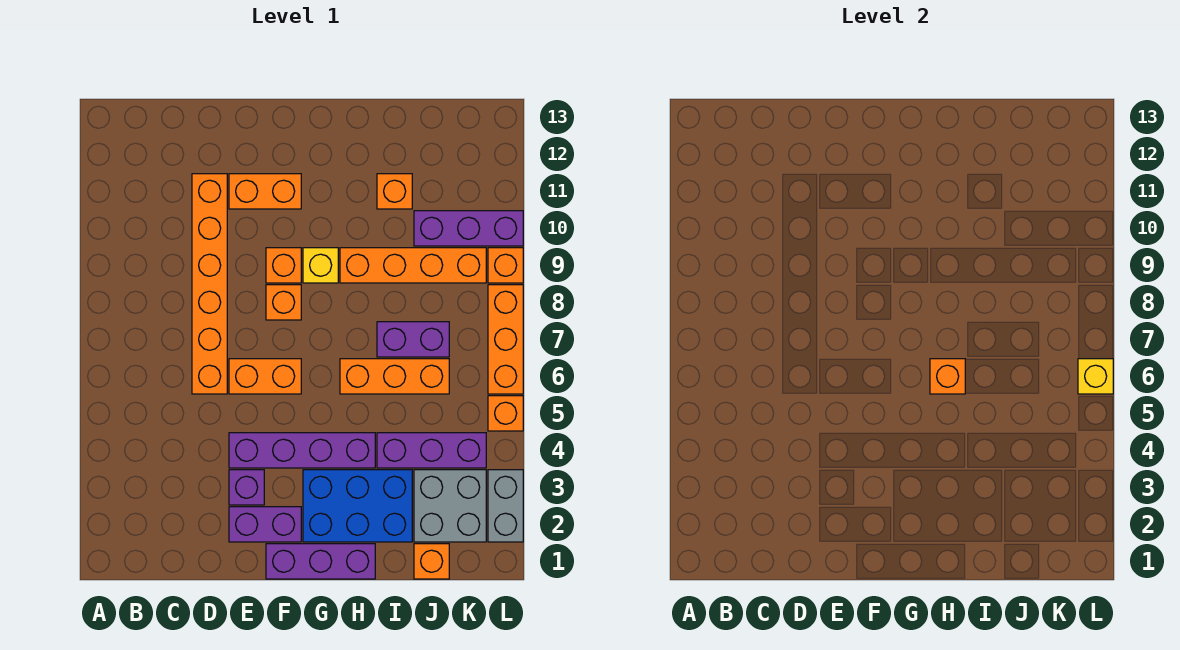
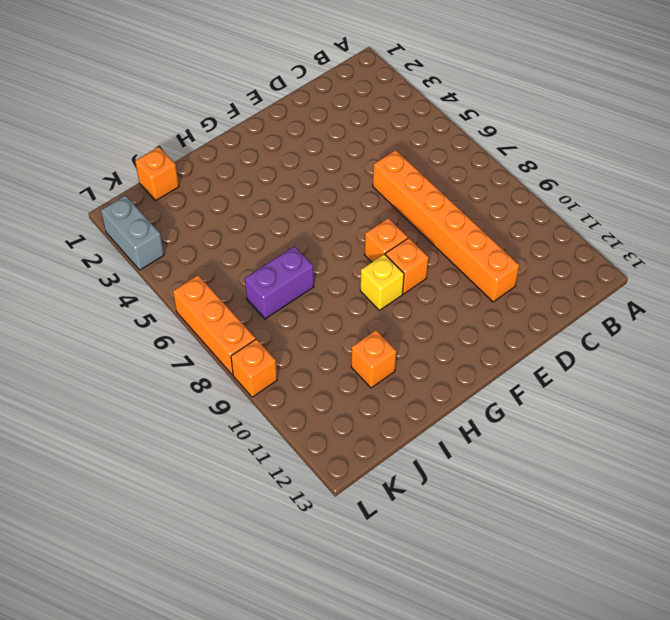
none -> purple 1x2 brick [229,507,301,542]
none -> purple 1x1 brick [229,470,264,505]
none -> purple 1x4 brick [229,433,375,468]

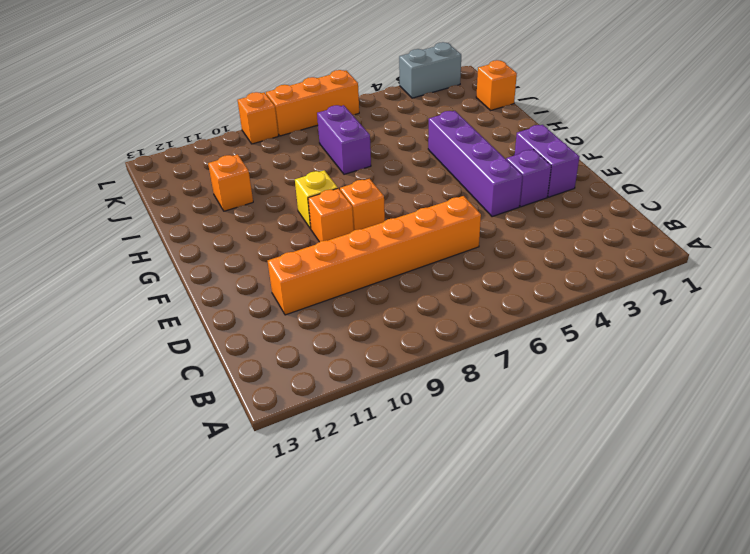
none -> orange 1x2 brick [229,359,301,394]
none -> orange 1x2 brick [229,174,301,209]
none -> purple 1x3 brick [266,544,375,579]

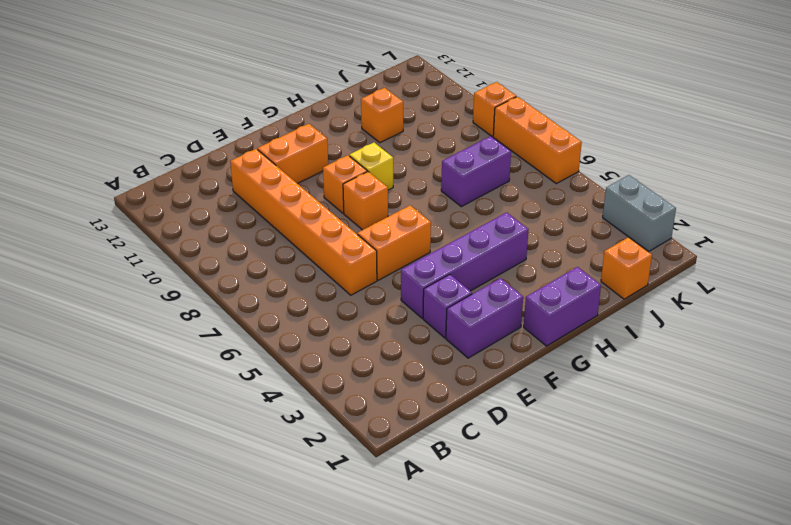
purple 1x2 brick [524,267,601,346] -> purple 1x3 brick [266,544,375,579]
none -> blue 2x3 brick [303,470,412,542]
none -> orange 1x3 brick [340,359,449,394]
none -> orange 1x4 brick [340,248,486,283]

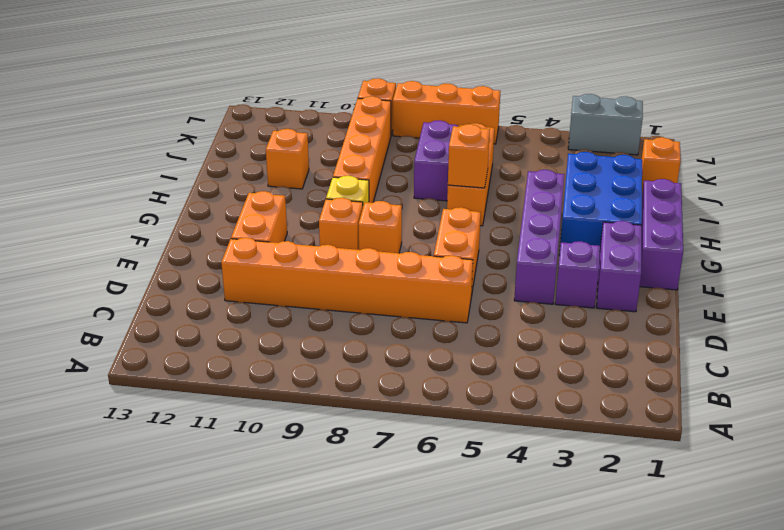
none -> purple 1x3 brick [377,433,486,468]
none -> grey 2x2 brick [414,470,486,542]
none -> purple 1x3 brick [414,211,523,246]

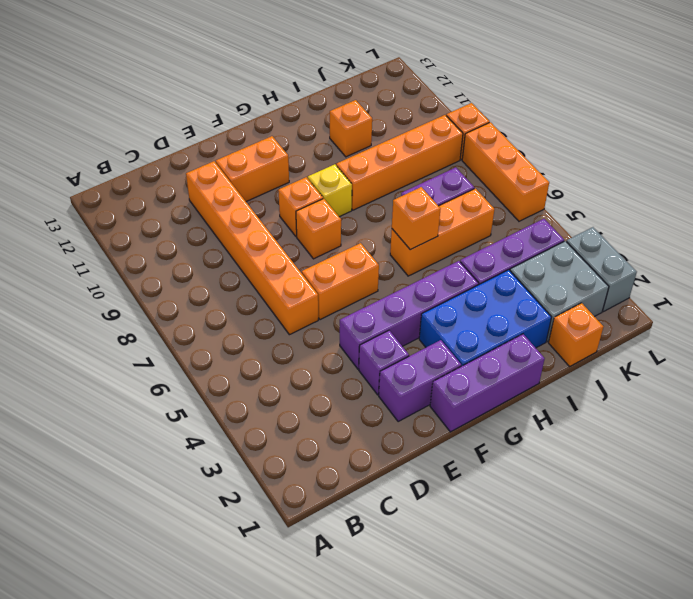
none -> purple 1x3 brick [414,211,523,246]
none -> orange 1x1 brick [488,396,523,431]
none -> yellow 1x1 brick [1078,359,1113,394]

